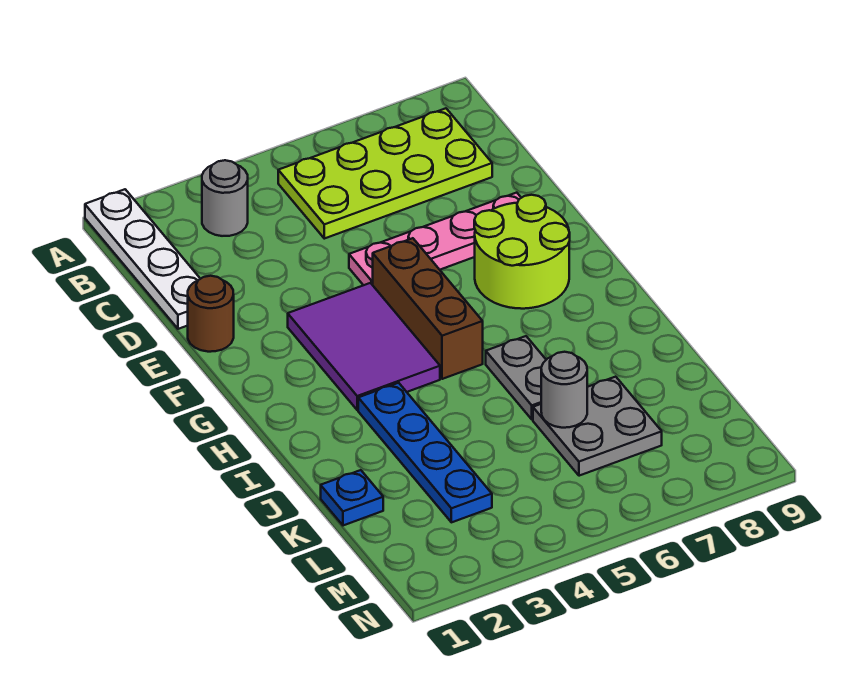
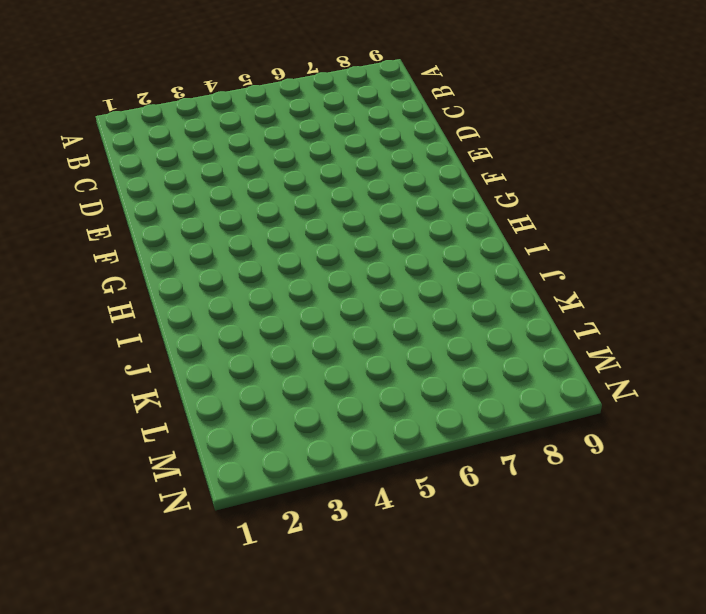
none -> white 1x4 plate [85,189,200,329]
none -> grey 1x1 round brick [202,160,248,236]
none -> lime 2x4 plate [278,108,492,239]

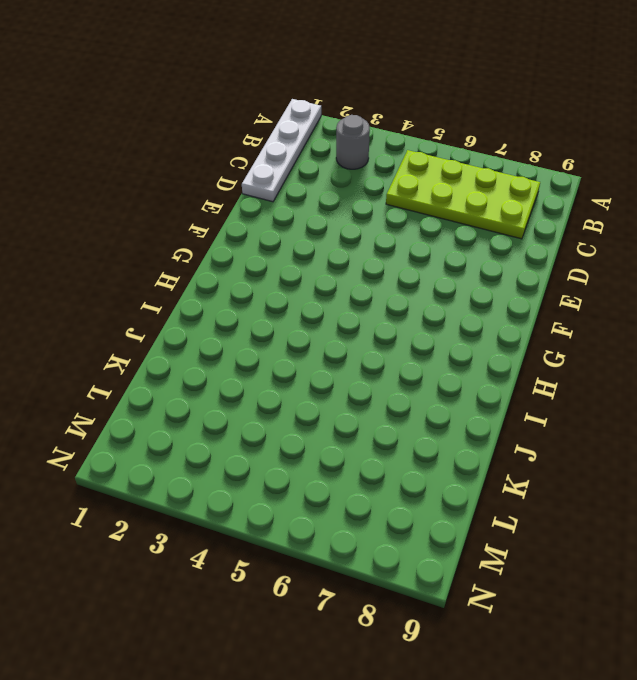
none -> brown 1x1 round brick [188,276,234,352]
none -> pink 1x4 plate [349,193,521,285]
none -> purple 2x3 tile [288,283,440,410]

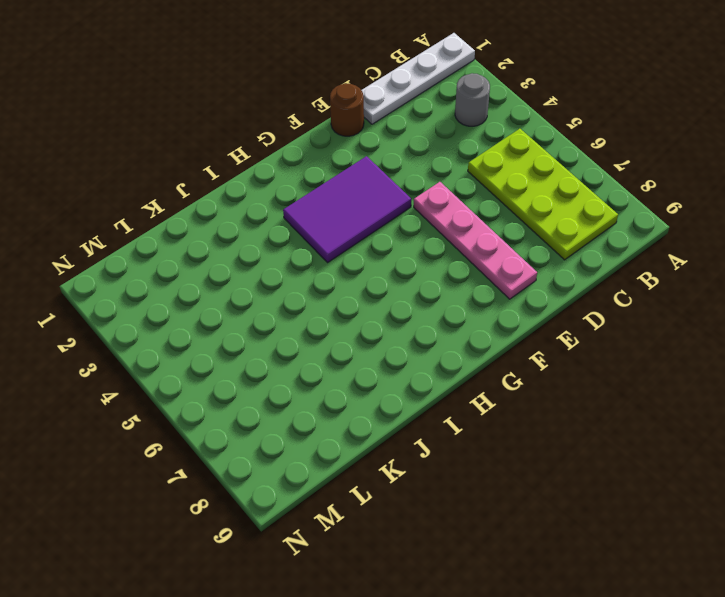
none -> brown 1x3 brick [373,238,483,379]
none -> lime 2x2 round brick [474,195,570,309]
none -> blue 1x4 plate [358,383,492,522]

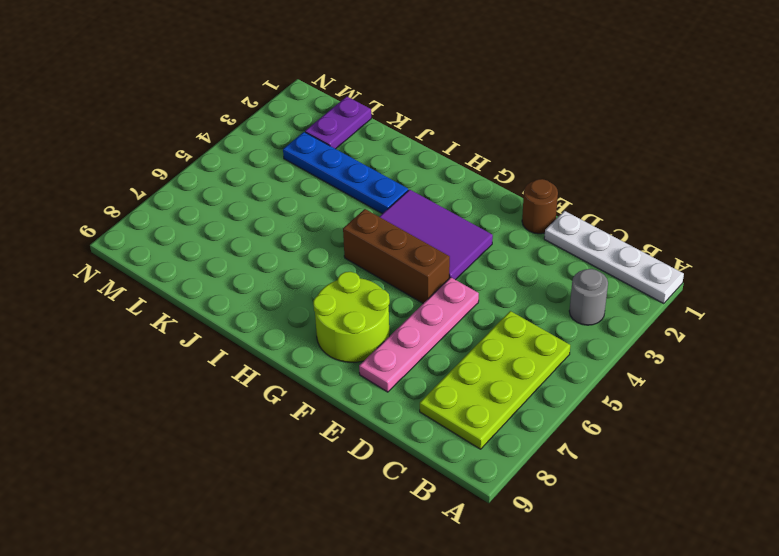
purple 1x2 plate [305,97,371,149] -> none
none -> grey 1x2 plate [486,336,546,419]
none -> blue 1x1 plate [321,470,383,525]
none -> grey 2x2 plate [533,377,662,476]

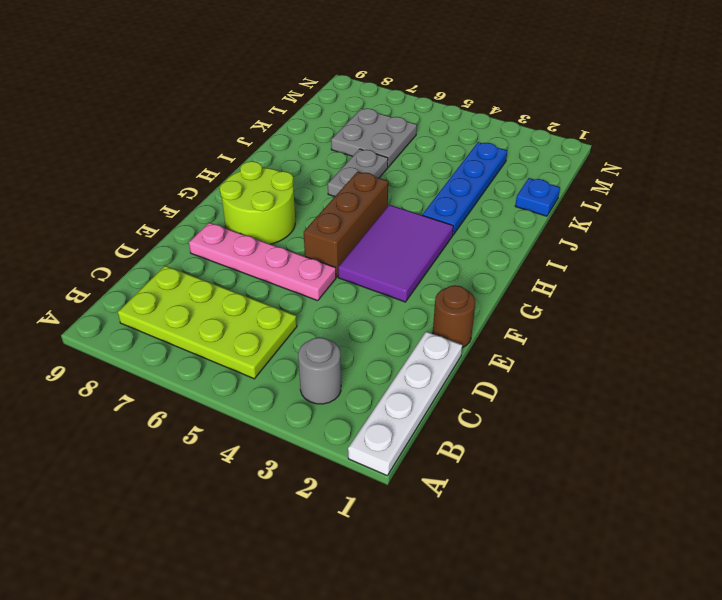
none -> grey 1x1 round brick [541,352,587,428]

